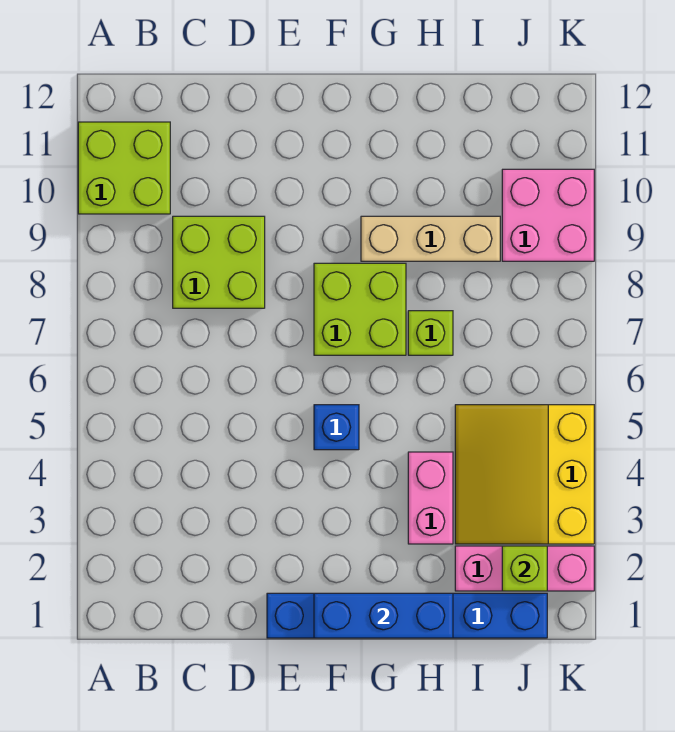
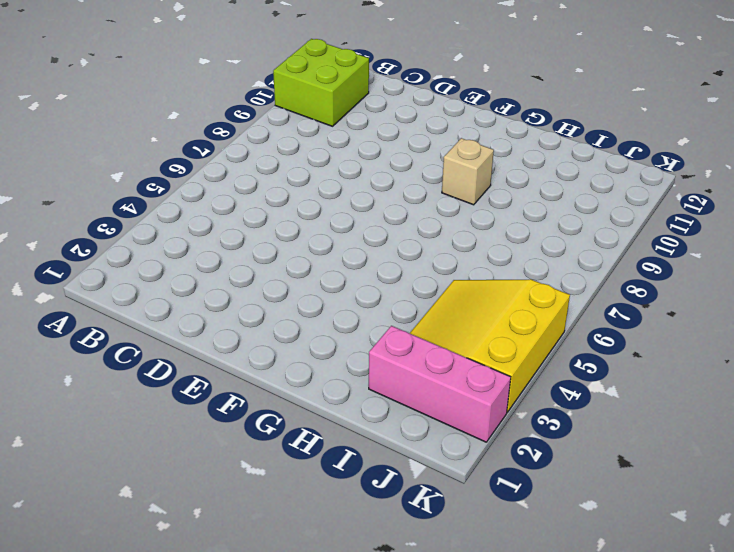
tan 1x1 brick [442,138,494,205] -> tan 1x3 brick [361,216,500,261]
none -> lime 2x2 brick [173,216,265,308]
none -> blue 1x6 brick [267,593,547,638]
none -> blue 1x1 brick [314,405,359,450]

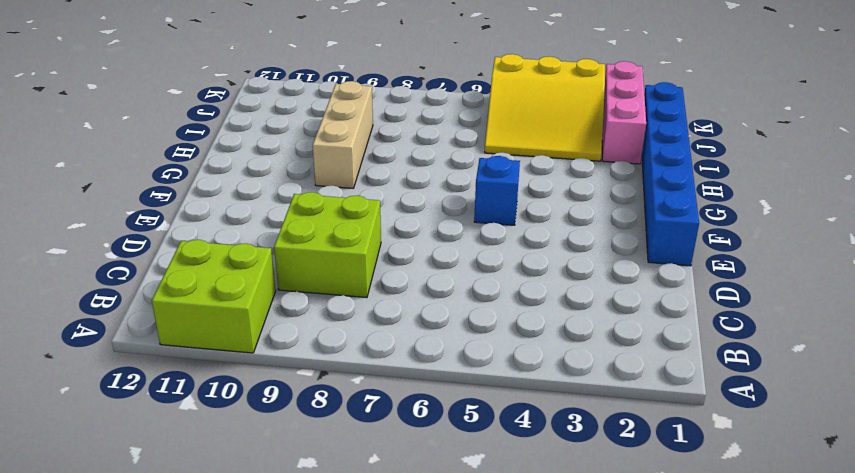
none -> lime 2x2 brick [314,263,406,355]
none -> pink 1x2 brick [408,452,453,544]
none -> lime 1x1 brick [408,311,453,355]

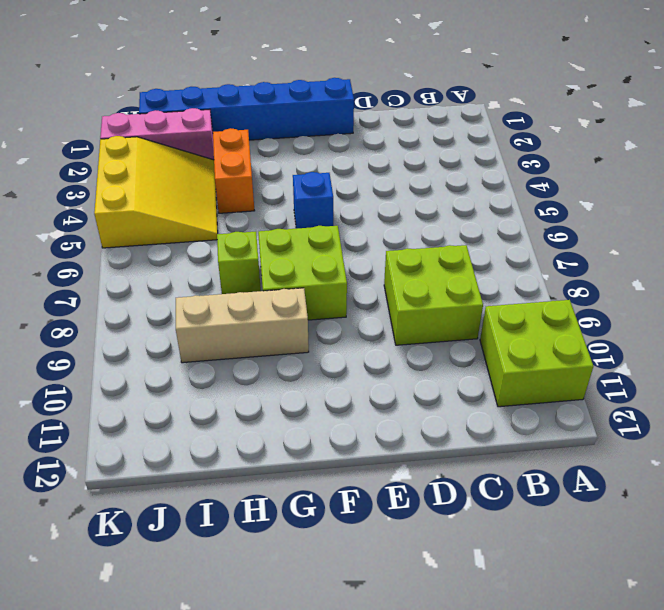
orange 1x2 brick [213,128,255,213] -> pink 1x2 brick [408,452,453,544]
none -> pink 2x2 brick [502,169,594,261]
none -> blue 1x3 brick [314,593,453,638]
none -> lime 1x1 brick [502,546,547,591]

